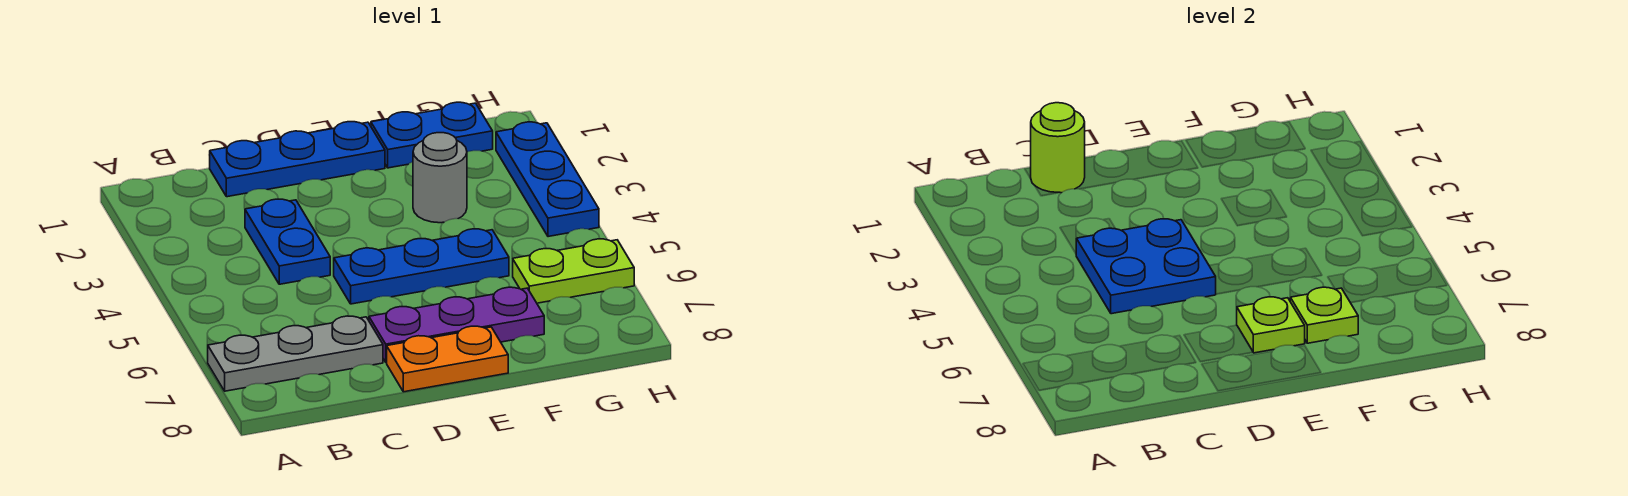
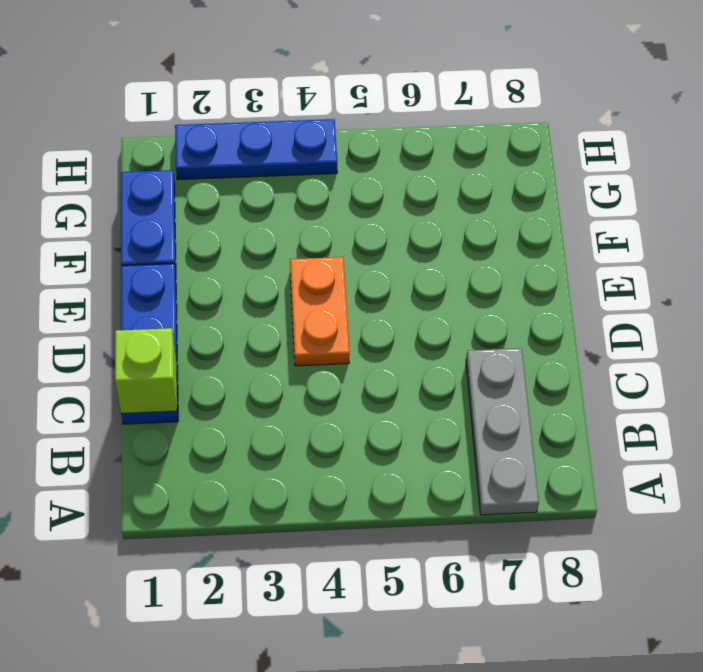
lime 1x1 brick [115,328,177,414] -> lime 1x1 round brick [1031,103,1085,193]
orange 1x2 plate [290,257,350,366] -> orange 1x2 plate moved to [387,326,508,392]
none -> blue 1x2 plate [245,199,330,284]
none -> blue 1x3 plate [334,229,509,304]
none -> purple 1x3 plate [369,287,544,363]

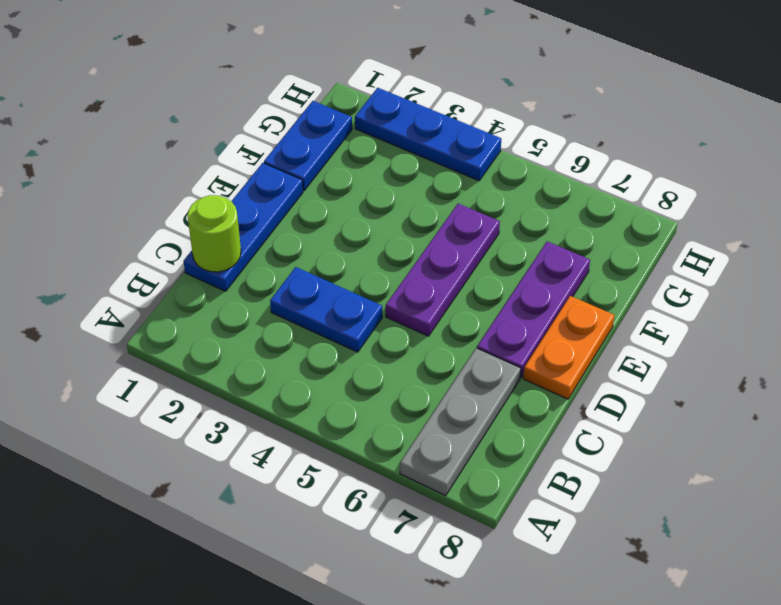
purple 1x3 plate [386,204,500,336] -> blue 1x3 plate [334,229,509,304]
none -> grey 1x1 round brick [413,133,467,223]
none -> lime 1x2 plate [513,239,634,303]
none -> blue 2x2 plate [1076,219,1216,314]

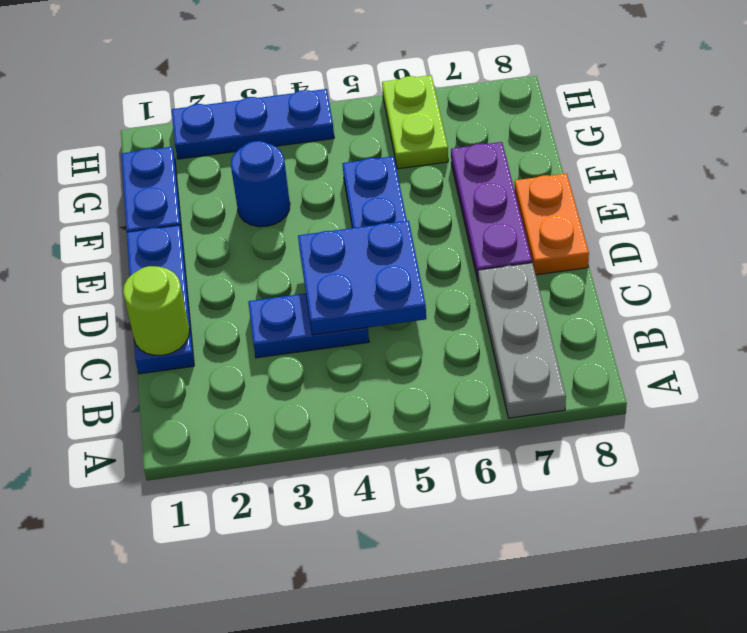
blue 1x1 round brick [231,141,290,227] -> grey 1x1 round brick [413,133,467,223]
none -> lime 1x1 plate [1237,297,1305,353]
none -> lime 1x1 plate [1290,287,1358,343]

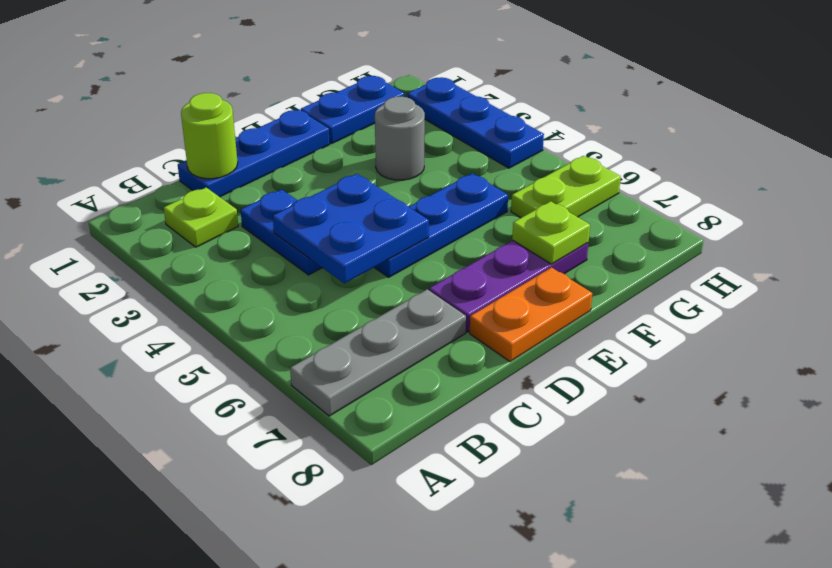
lime 1x1 plate [164,188,238,247] -> lime 1x1 plate moved to [1237,297,1305,353]

